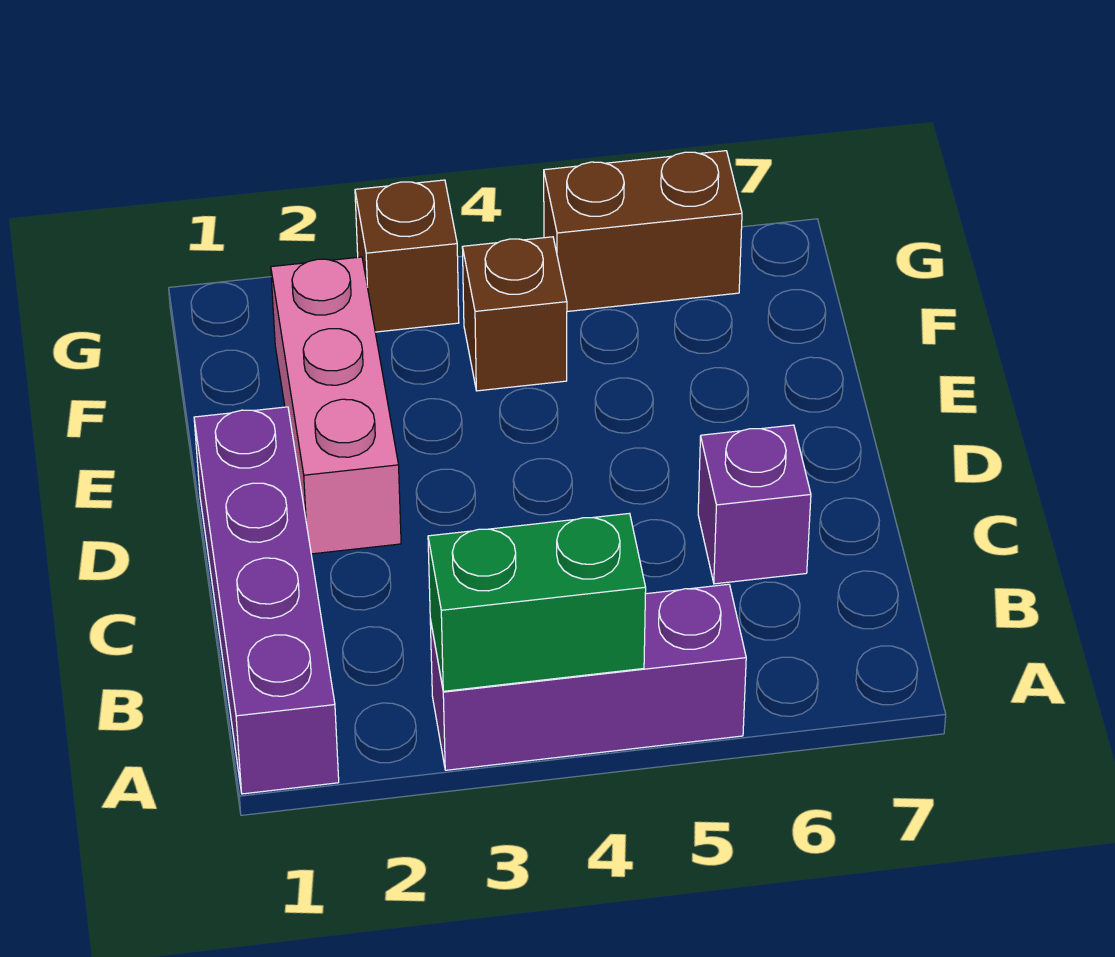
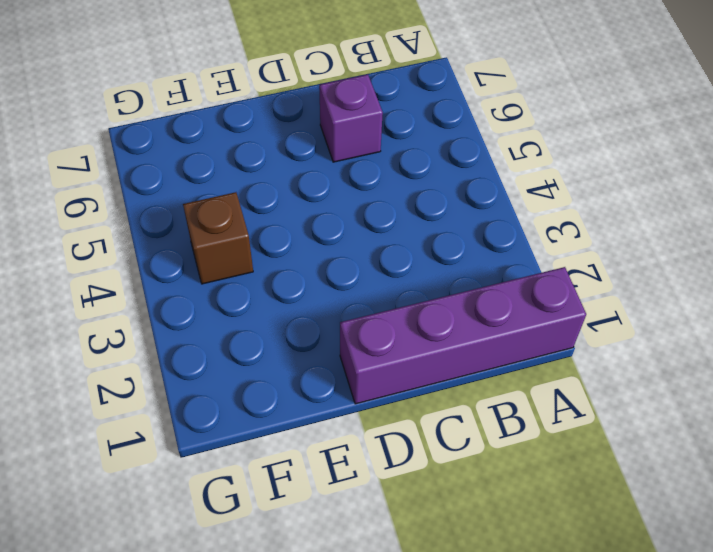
none -> purple 1x3 brick [430,584,746,770]
none -> pink 1x3 brick [271,257,401,554]

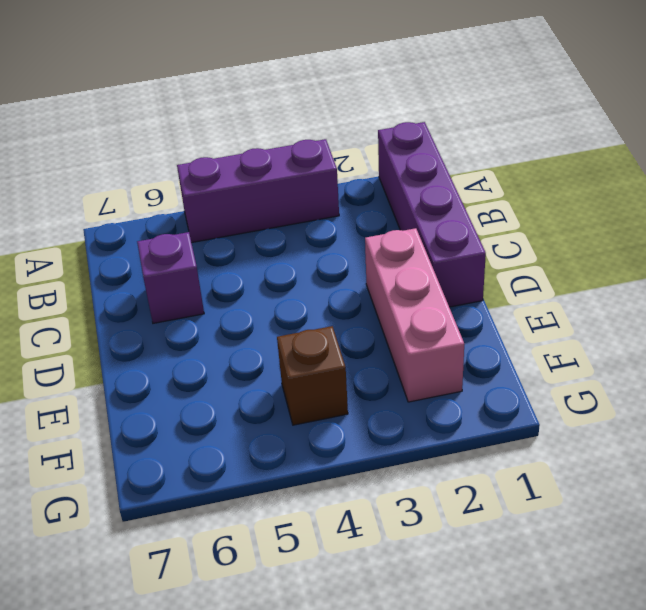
none -> brown 1x1 brick [355,180,459,332]
none -> brown 1x2 brick [544,151,742,312]

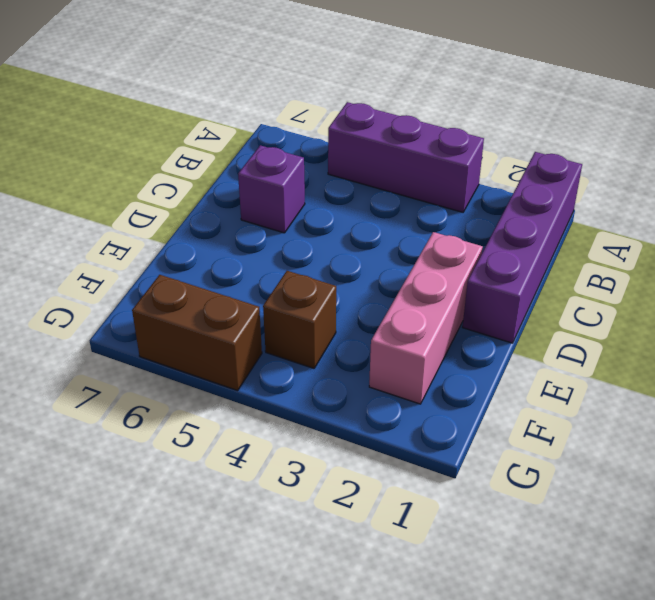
none -> brown 1x1 brick [355,180,459,332]
none -> green 1x2 brick [428,513,646,691]

